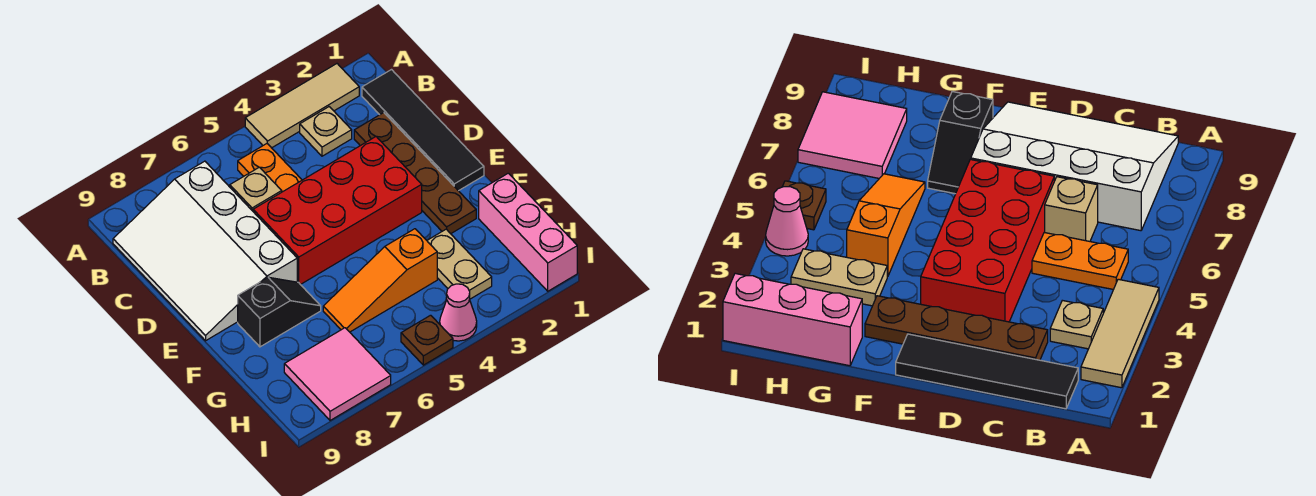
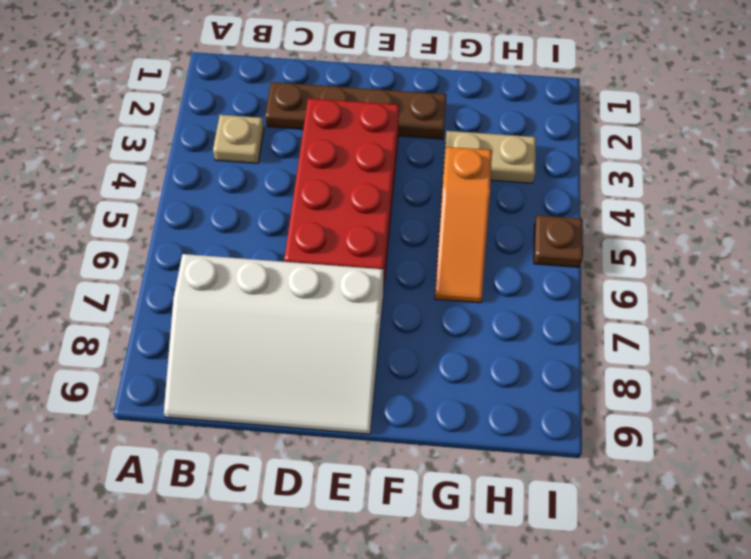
none -> tan 1x3 tile [245,64,359,148]
none -> black 1x4 tile [362,70,484,191]
none -> orange 1x2 plate [238,144,302,192]

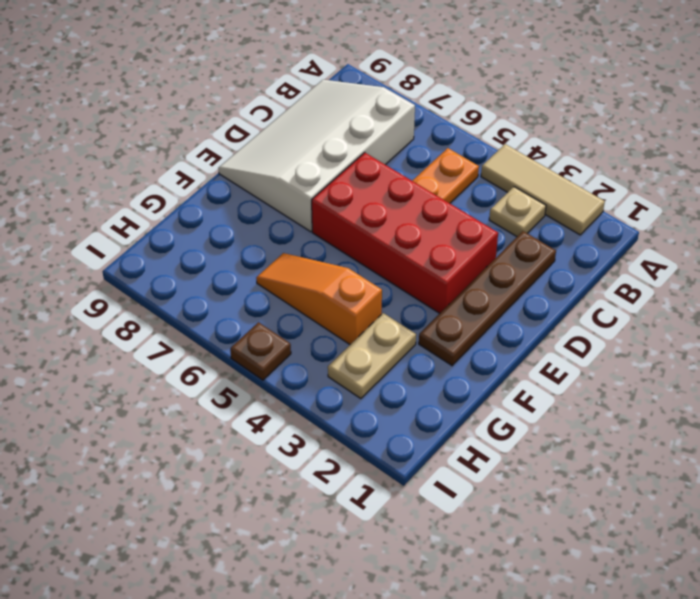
none -> black 1x4 tile [362,70,484,191]
none -> tan 1x1 brick [230,167,282,211]
none -> black 1x2 slope [238,277,321,347]

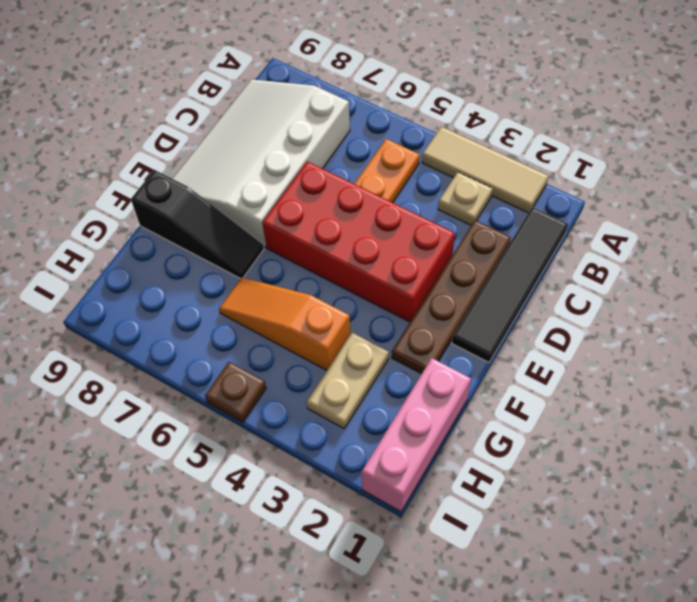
black 1x3 slope [131,170,264,279] -> black 1x2 slope [238,277,321,347]
none -> tan 1x1 brick [230,167,282,211]
none -> pink 2x2 tile [284,328,391,420]
none -> pink 1x1 cone [440,284,477,341]

